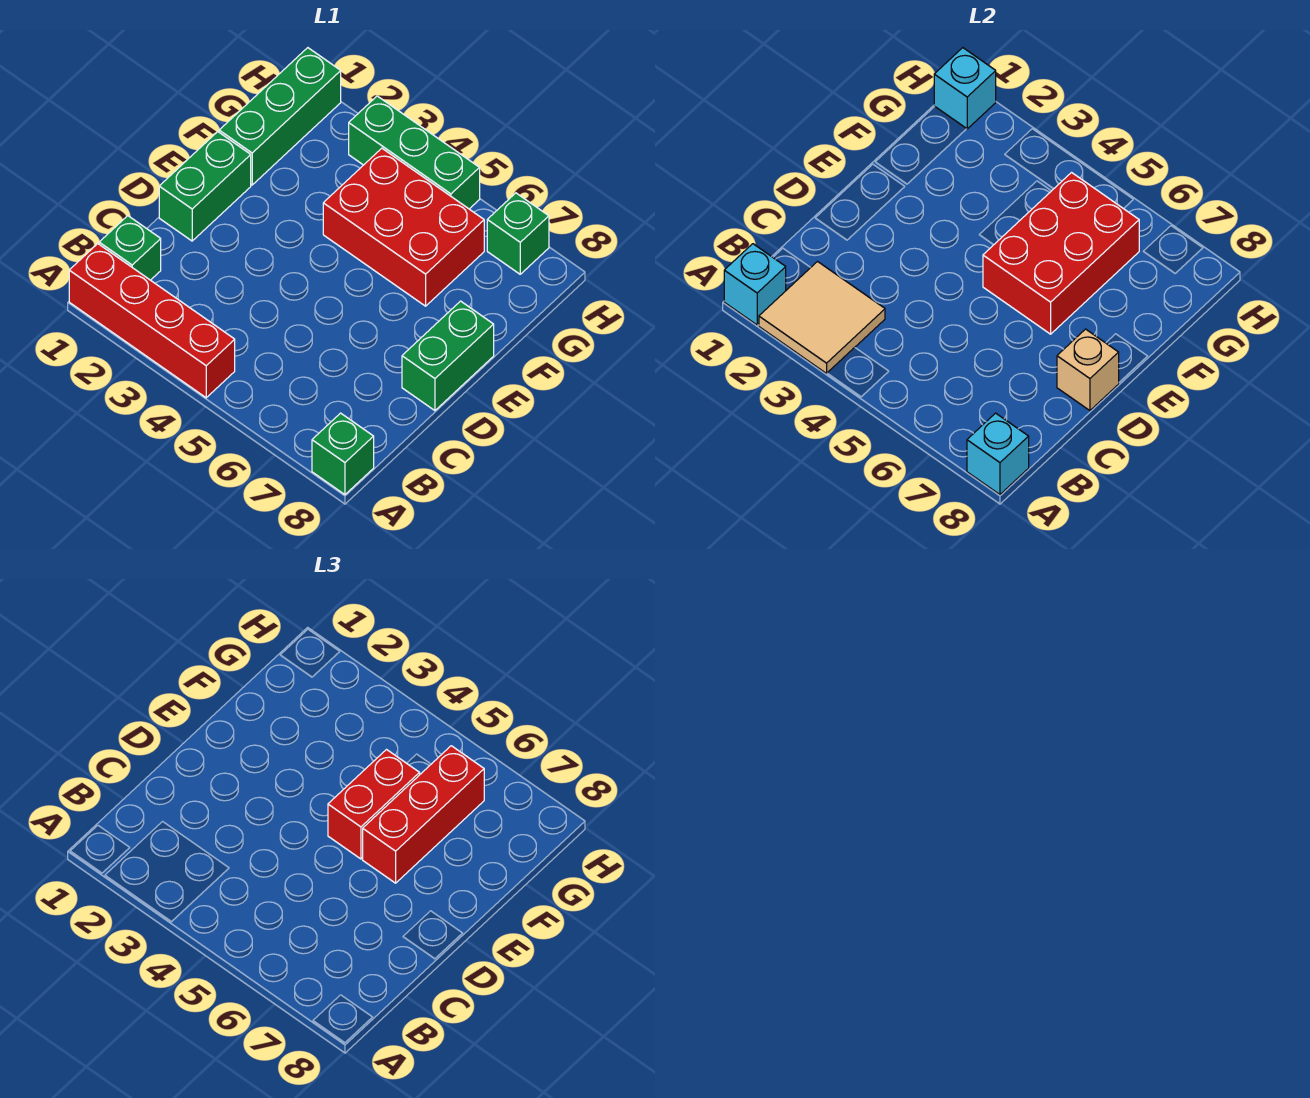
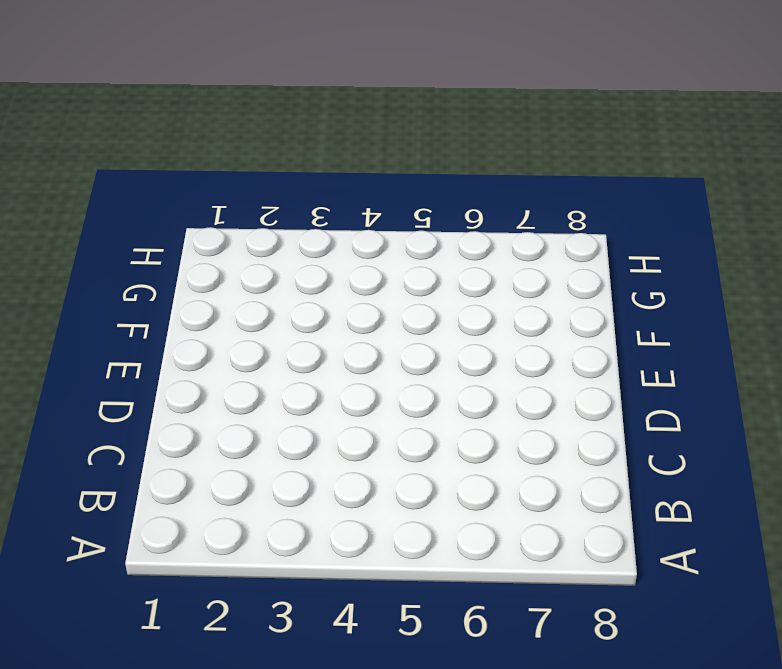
none -> red 1x4 brick [69,244,235,398]
none -> green 1x1 brick [312,413,374,495]
none -> green 1x1 brick [99,216,161,280]

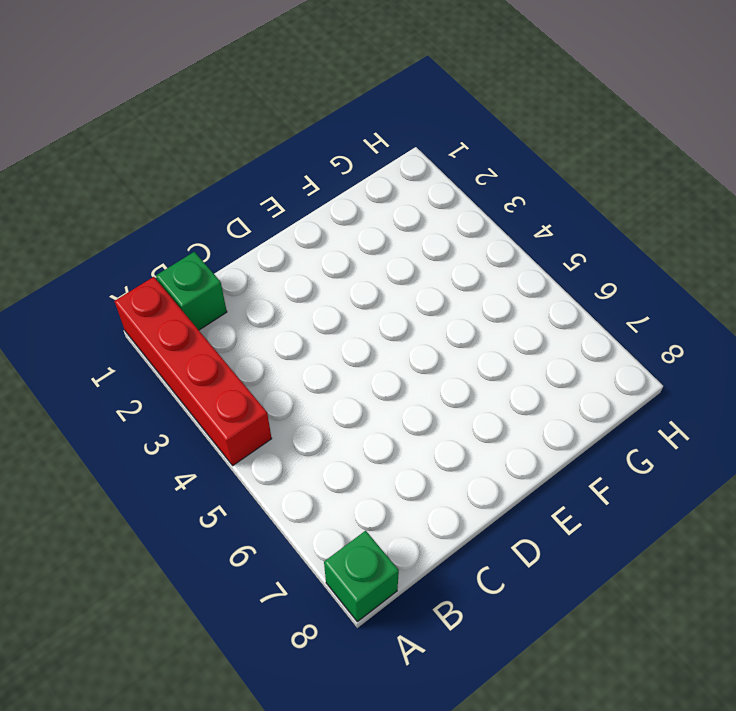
none -> green 1x2 brick [159,132,251,241]
none -> green 1x2 brick [402,301,494,411]
none -> green 1x3 brick [219,48,341,185]

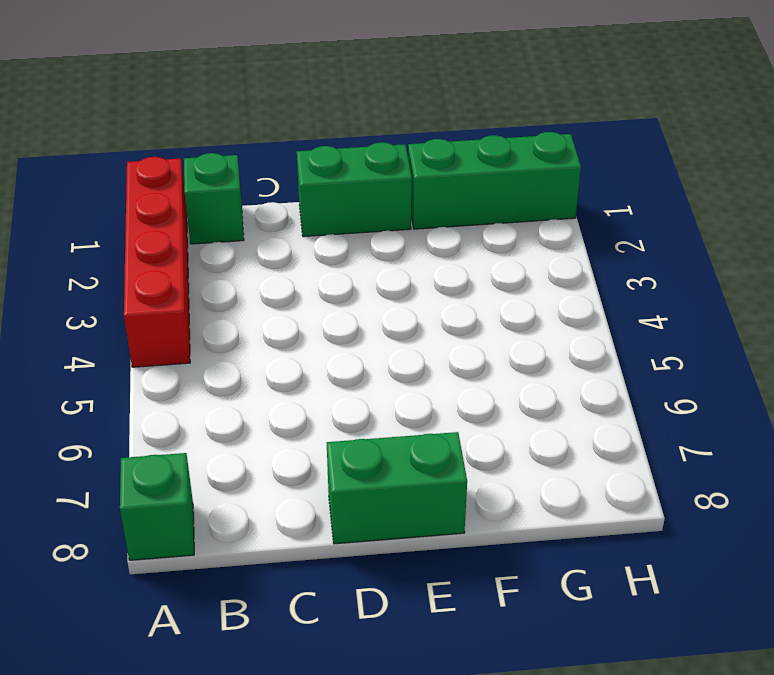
none -> red 2x3 brick [323,148,484,306]
none -> green 1x3 brick [349,96,480,209]
none -> green 1x1 brick [487,193,549,274]

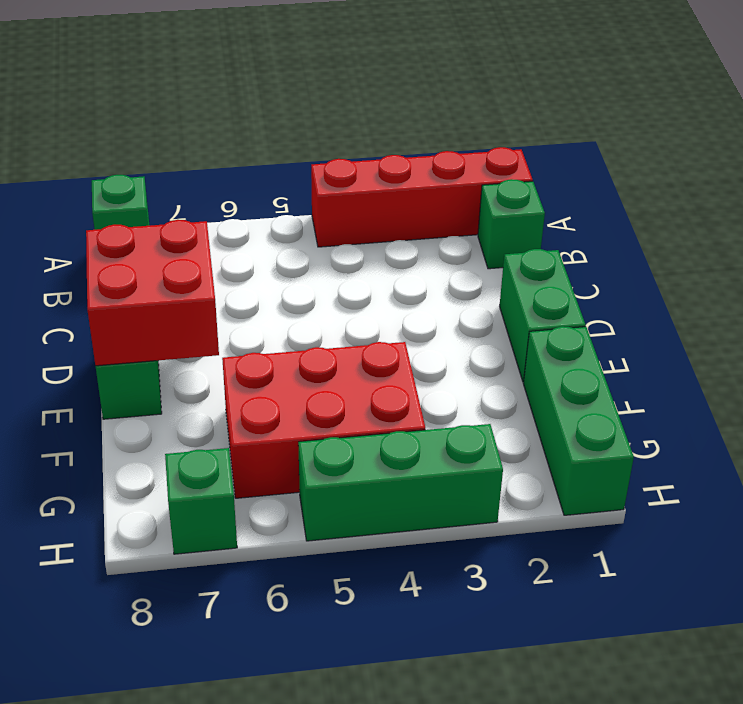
red 2x2 brick [86,220,219,366] -> tan 1x1 brick [1057,329,1119,411]
none -> cyan 1x1 brick [724,244,786,325]
none -> tan 2x2 tile [759,262,885,373]
none -> cyan 1x1 brick [967,413,1029,495]

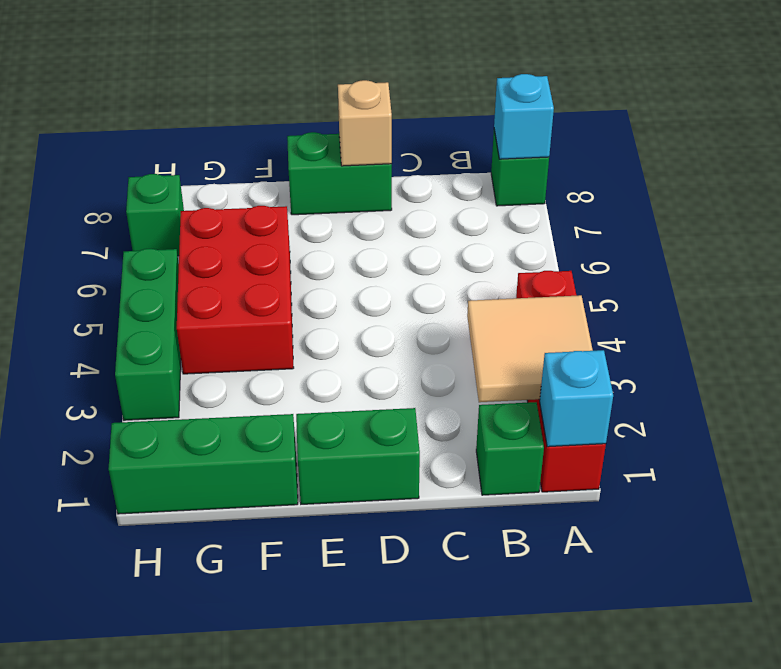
none -> red 2x3 brick [983,173,1139,334]
none -> cyan 1x1 brick [934,48,996,129]
none -> red 1x2 brick [328,750,420,859]

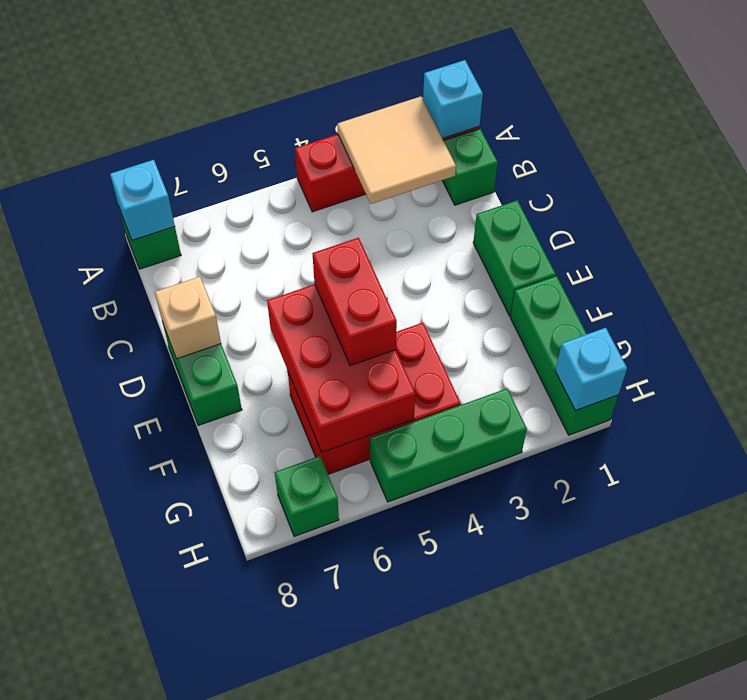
none -> red 1x3 brick [362,746,484,883]

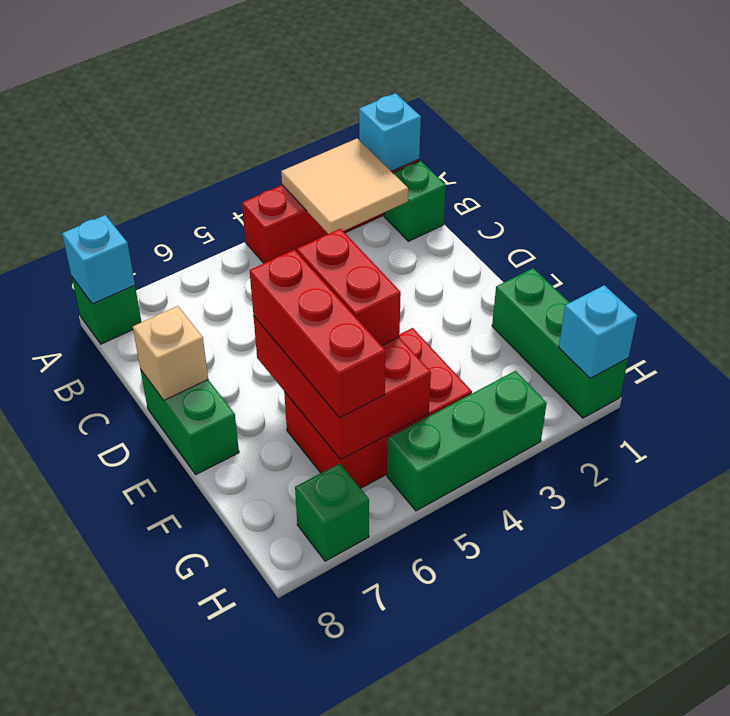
none -> green 1x2 brick [159,132,251,241]

